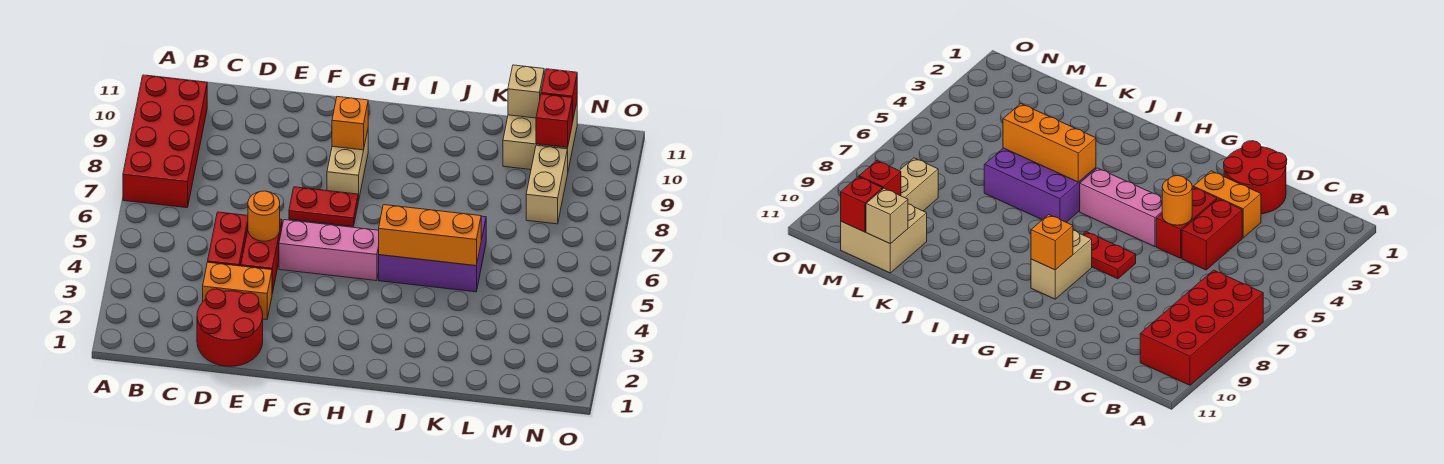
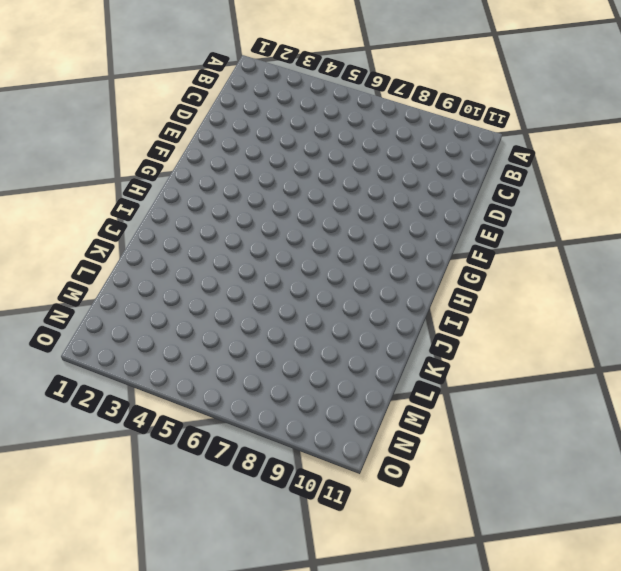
none -> red 2x4 brick [123,75,207,208]
none -> red 2x2 round brick [197,289,263,366]
none -> orange 1x2 brick [203,262,272,320]

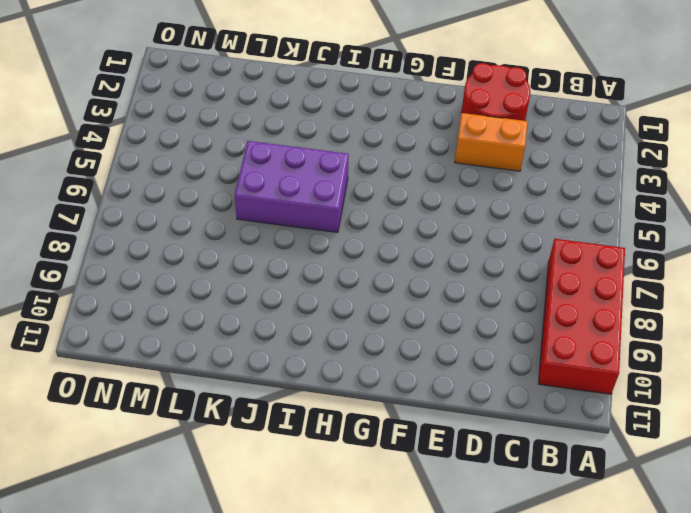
none -> red 1x2 brick [208,212,248,266]
none -> red 1x2 brick [241,219,282,293]
none -> pink 1x3 brick [279,220,379,281]

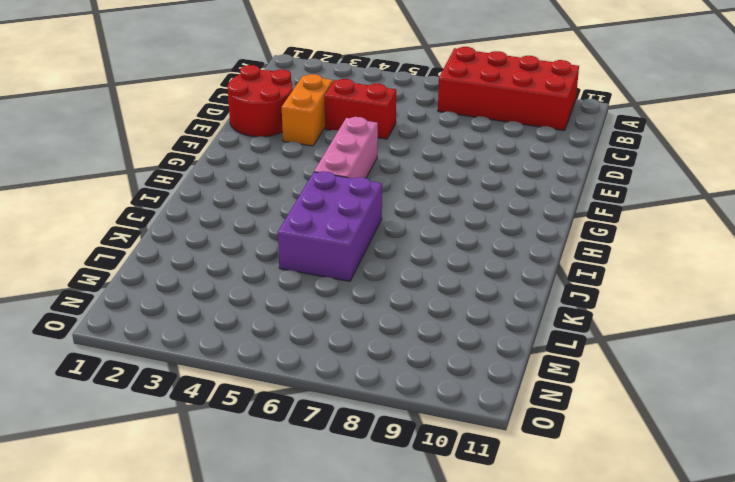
none -> red 1x2 brick [241,219,282,293]
none -> red 1x2 plate [289,187,358,226]
none -> tan 1x2 brick [327,130,368,201]

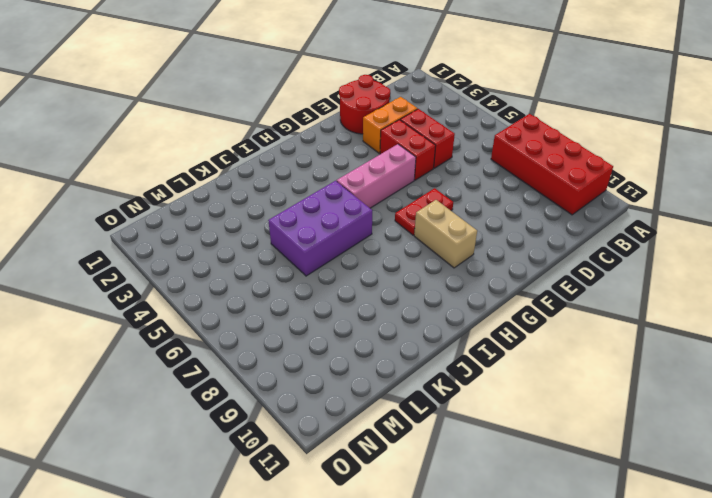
none -> tan 2x2 brick [503,103,577,170]
none -> tan 1x2 brick [526,145,568,224]
none -> orange 1x1 round brick [248,191,280,241]

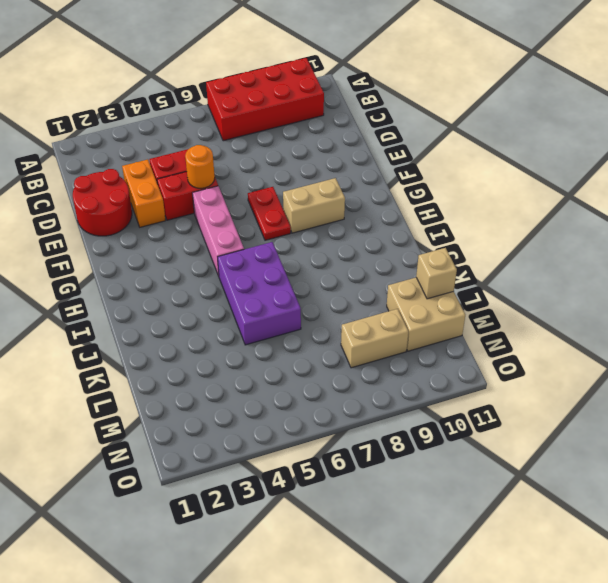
none -> orange 1x1 brick [332,97,368,150]
none -> orange 1x3 brick [379,205,481,266]
none -> red 1x1 brick [536,94,572,147]

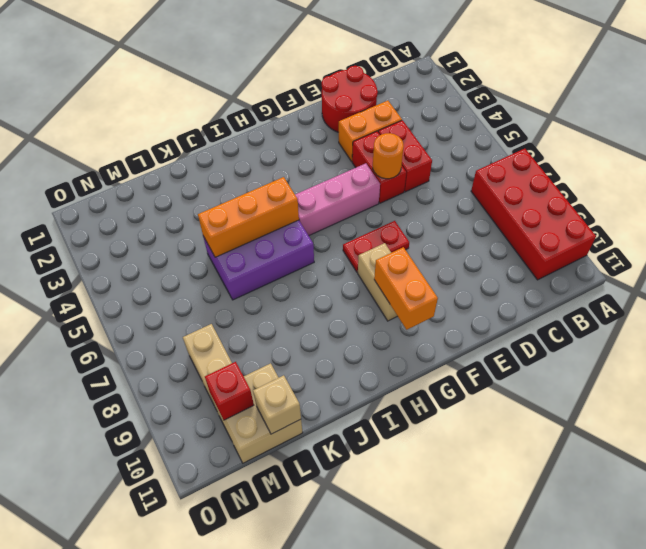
orange 1x2 brick [374,247,438,330] -> orange 1x1 brick [332,97,368,150]
none -> red 1x1 brick [541,69,577,122]

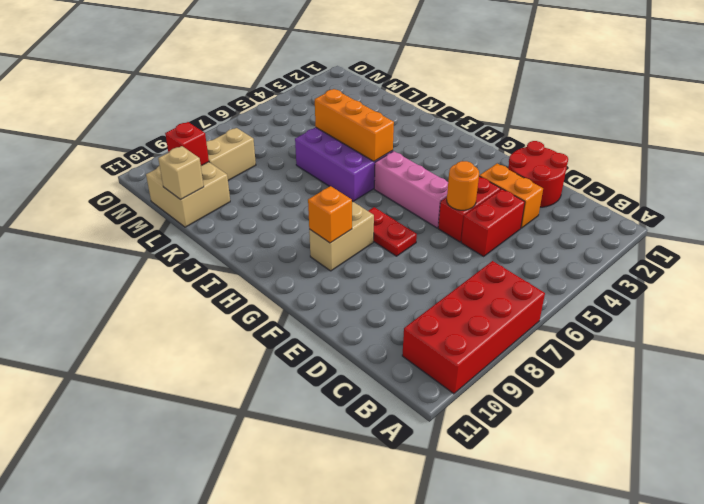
none -> red 1x1 brick [541,69,577,122]

